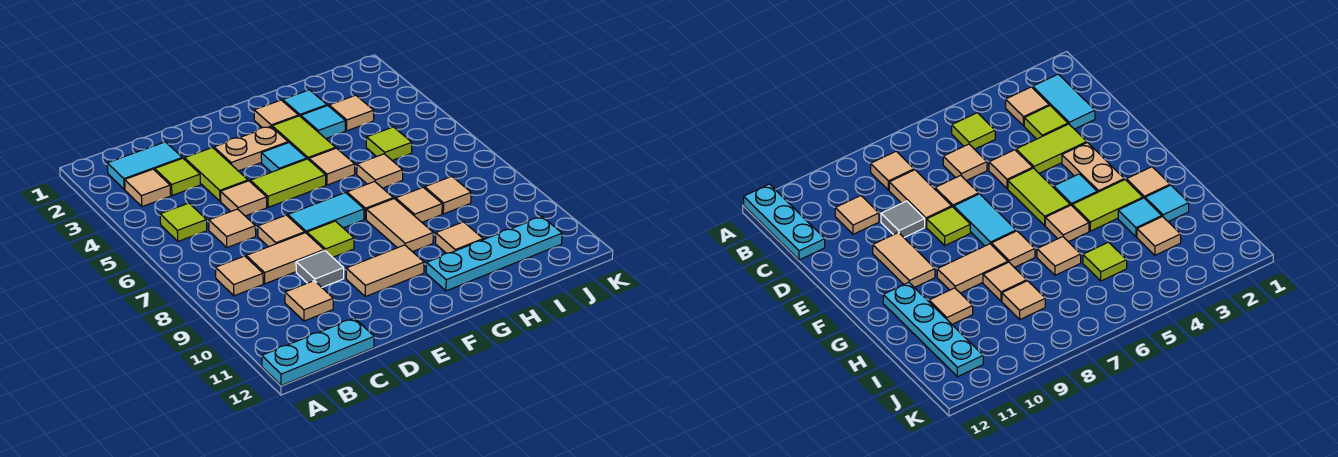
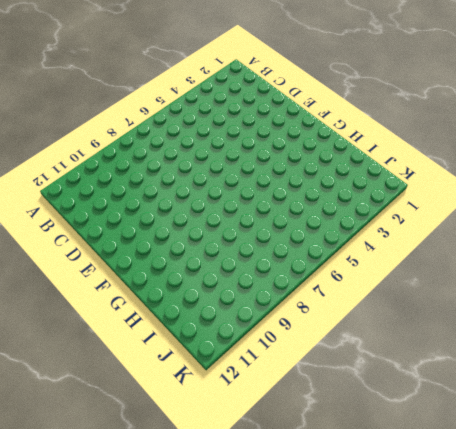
none -> cyan 1x3 plate [262,318,374,386]
none -> cyan 1x2 tile [107,142,182,190]
none -> tan 1x1 tile [125,169,171,207]
none -> lime 1x1 tile [160,203,207,241]

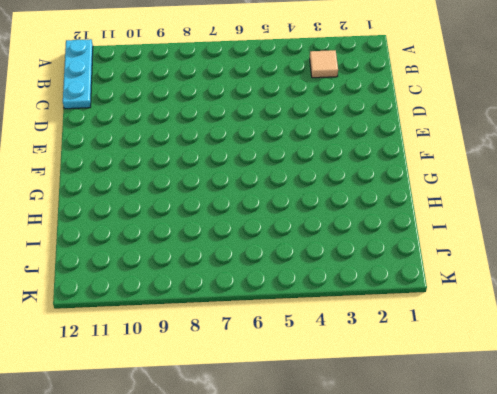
none -> cyan 1x2 tile [107,142,182,190]
none -> lime 1x1 tile [160,203,207,241]
none -> tan 1x1 tile [216,256,263,296]
none -> lime 1x1 tile [155,158,200,195]

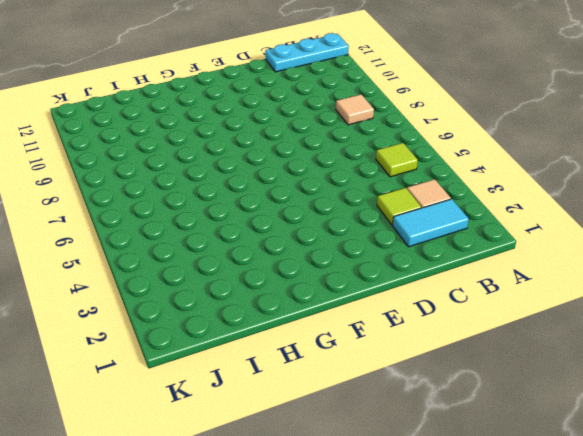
none -> tan 1x1 tile [209,209,256,248]
none -> tan 1x2 tile [246,233,324,284]
none -> tan 1x1 tile [285,281,333,321]
none -> lime 1x2 tile [185,148,248,201]

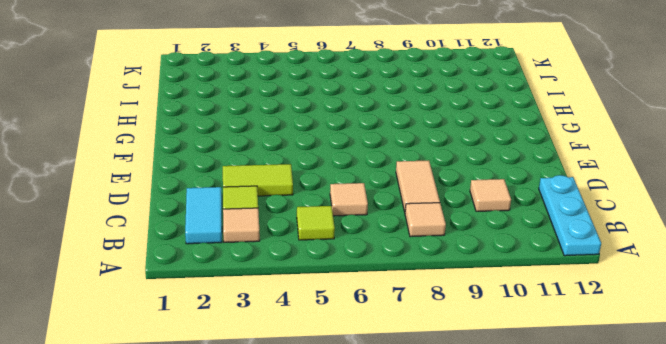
none -> tan 1x1 tile [221,181,267,216]
none -> tan 1x1 tile [258,215,305,247]
none -> grey 1x1 tile [296,251,344,287]
none -> tan 1x2 plate [214,126,288,171]

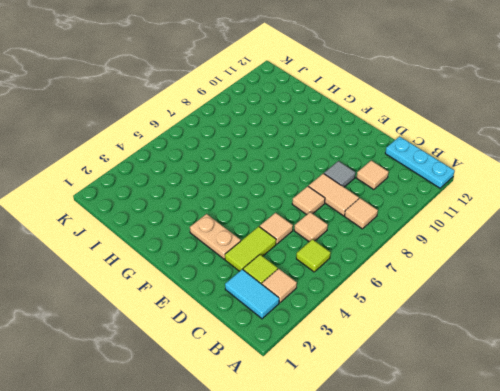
none -> lime 1x2 tile [250,159,326,207]
none -> cyan 1x2 tile [288,193,364,233]
none -> lime 1x1 tile [307,221,354,257]
none -> tan 1x2 tile [346,245,424,297]

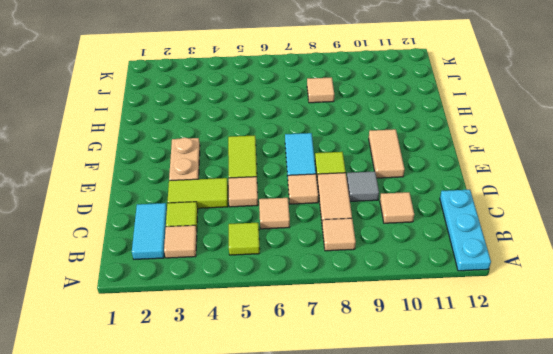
none -> cyan 1x1 tile [261,143,307,172]
none -> tan 1x1 tile [254,100,299,128]
none -> lime 1x2 tile [272,116,336,160]
none -> tan 1x1 tile [309,148,355,185]

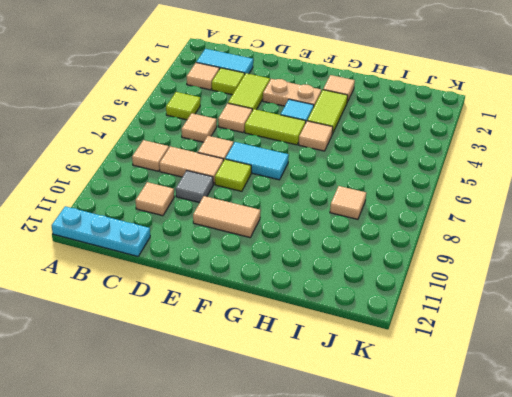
none -> tan 1x1 tile [347,181,393,219]
none -> tan 1x2 tile [366,199,433,252]
none -> cyan 1x4 plate [426,217,562,291]
none -> cyan 1x1 tile [283,90,327,117]

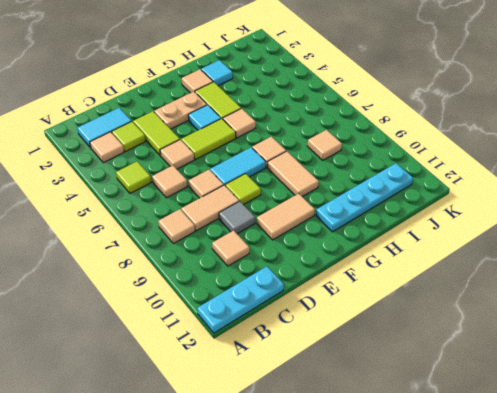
none -> cyan 1x1 tile [301,106,345,138]
none -> tan 1x1 tile [357,154,403,188]
none -> tan 1x1 tile [396,187,442,222]
none -> tan 1x1 tile [435,222,483,253]

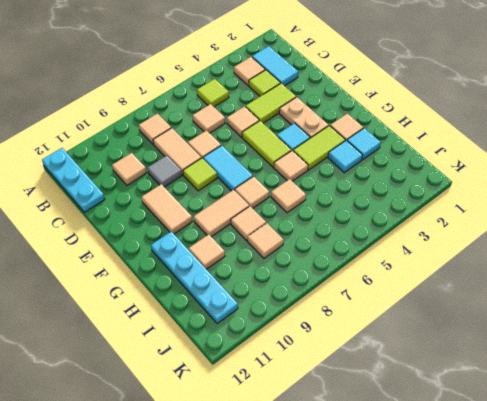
none -> tan 1x1 tile [329,95,374,131]
none -> lime 1x1 tile [366,127,412,160]

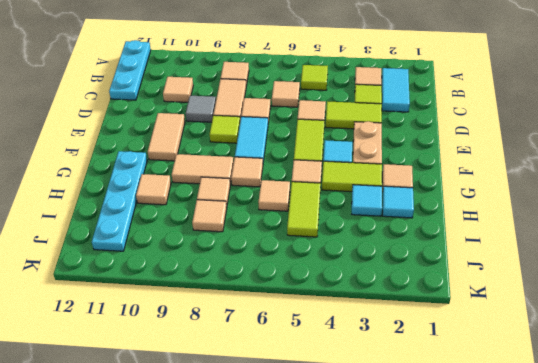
lime 1x2 tile [287,182,321,237] -> lime 1x1 tile [366,127,412,160]
none -> tan 1x1 tile [329,95,374,131]

